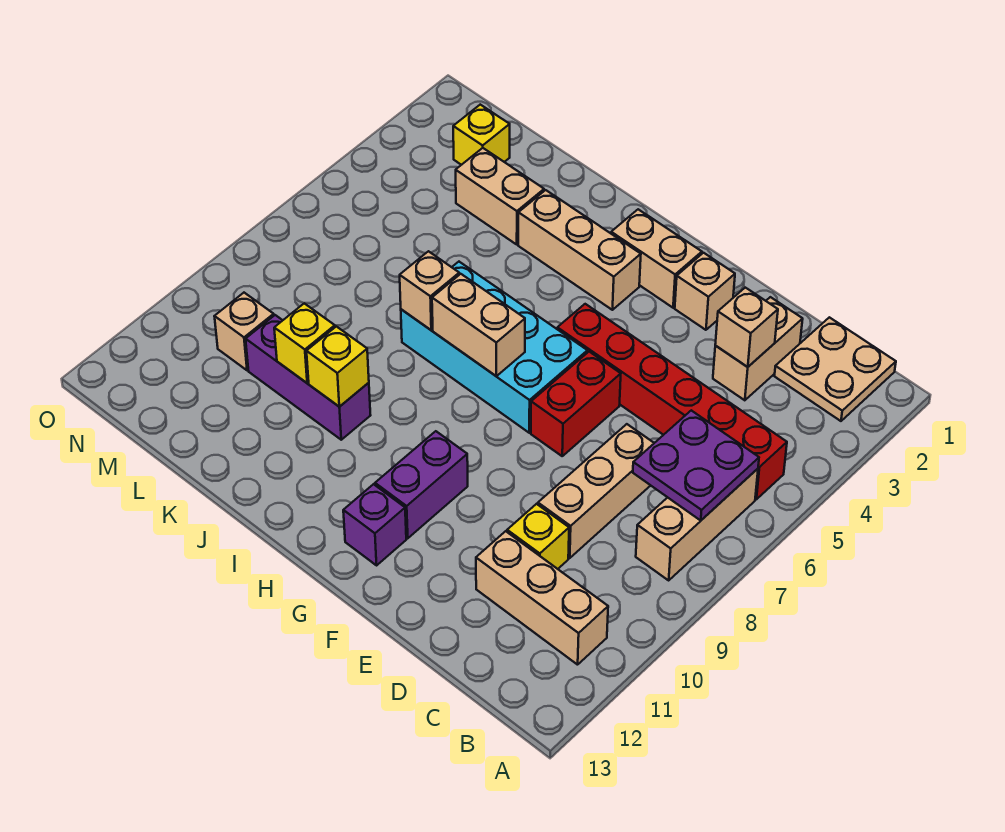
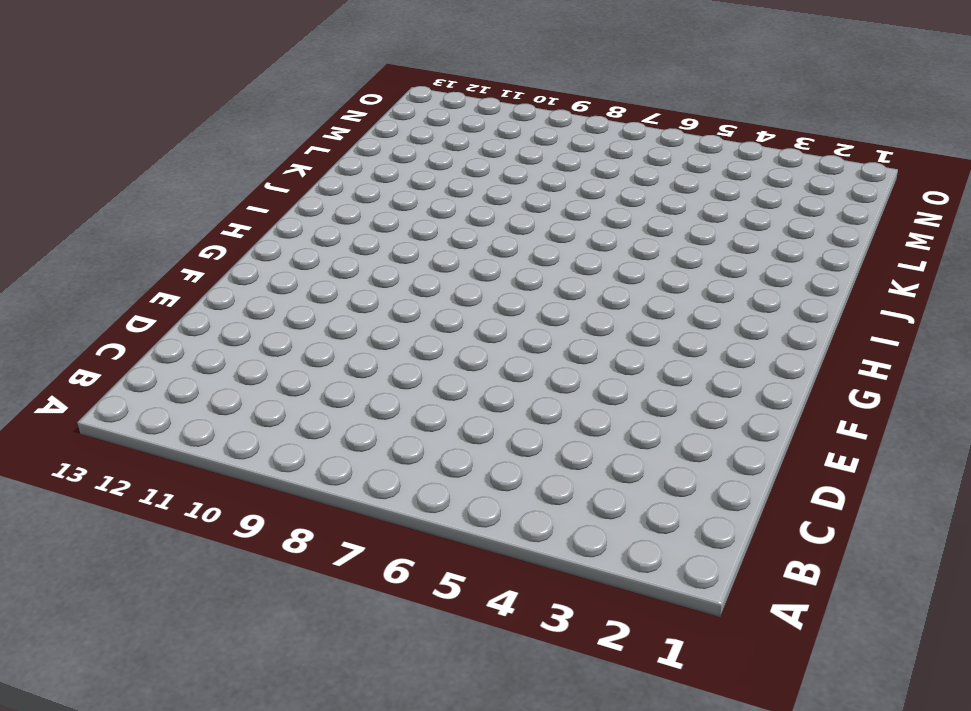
none -> tan 2x2 plate [775,317,896,421]
none -> red 1x6 brick [557,304,787,499]
none -> tan 1x3 brick [636,469,758,580]

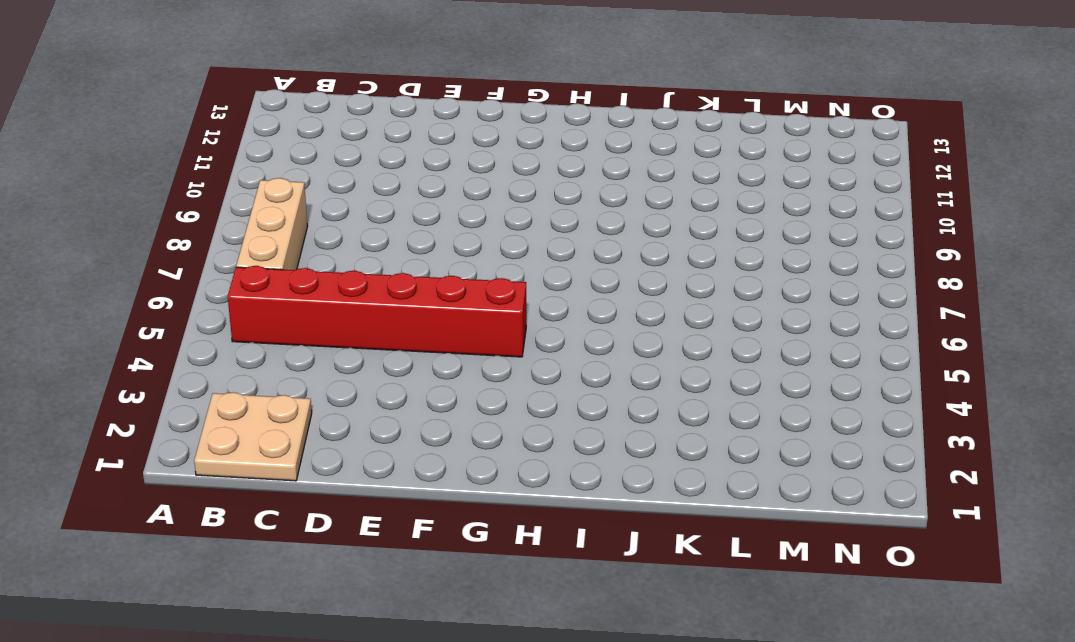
none -> tan 1x3 brick [476,531,608,665]
none -> tan 1x2 brick [713,297,803,400]
none -> tan 1x3 brick [538,424,654,558]

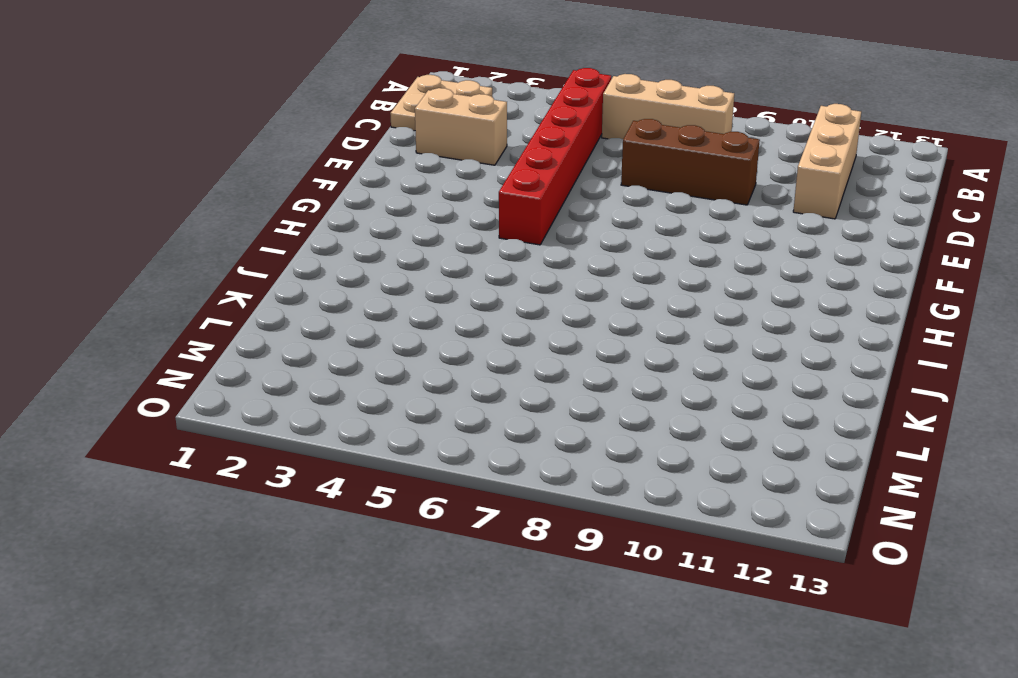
brown 1x3 brick [621,119,760,205] -> tan 1x3 brick [538,424,654,558]
none -> yellow 1x1 brick [507,504,569,569]
none -> tan 1x1 brick [675,253,735,330]
none -> red 1x2 brick [531,352,621,456]

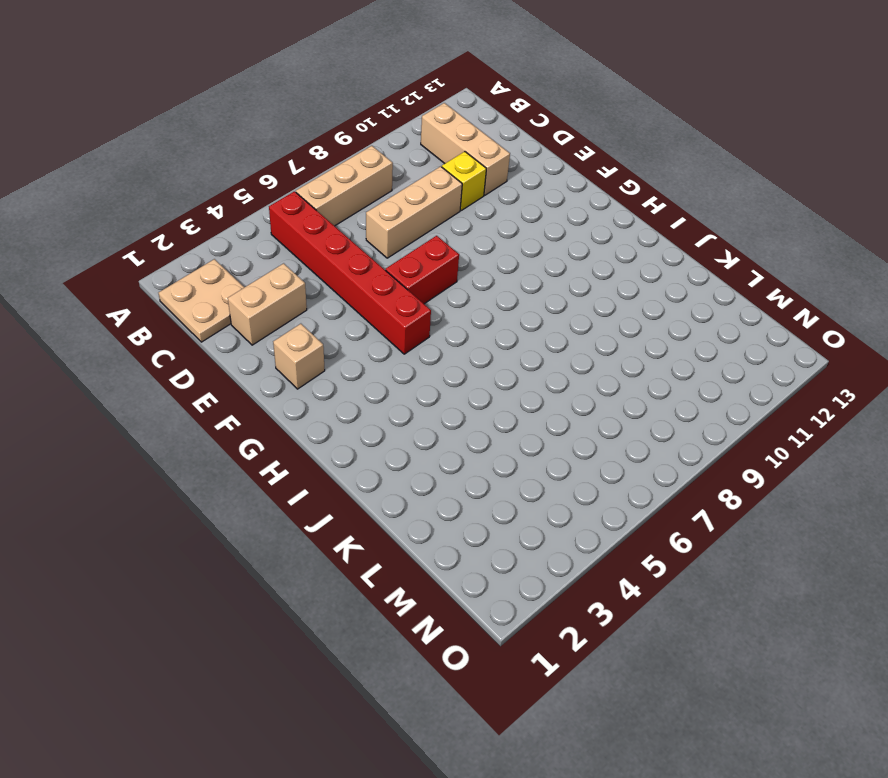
none -> tan 1x2 brick [611,209,702,308]
none -> cyan 2x4 brick [401,262,587,433]
none -> purple 1x2 brick [375,431,468,538]

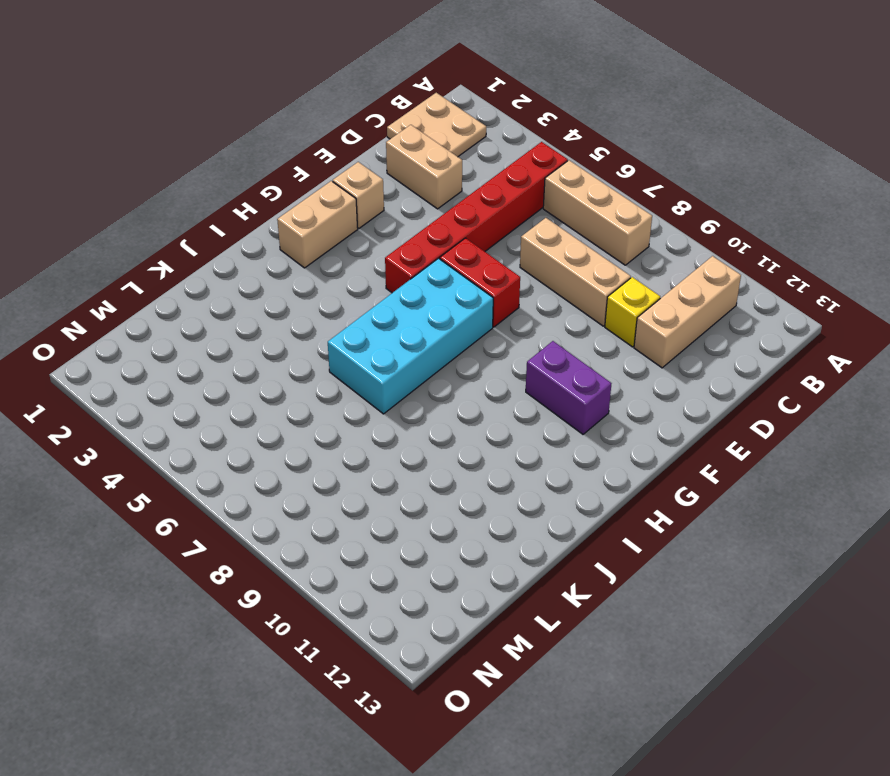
none -> purple 1x1 brick [343,484,406,565]
none -> tan 1x3 brick [518,190,641,310]
none -> purple 1x3 brick [246,315,371,440]

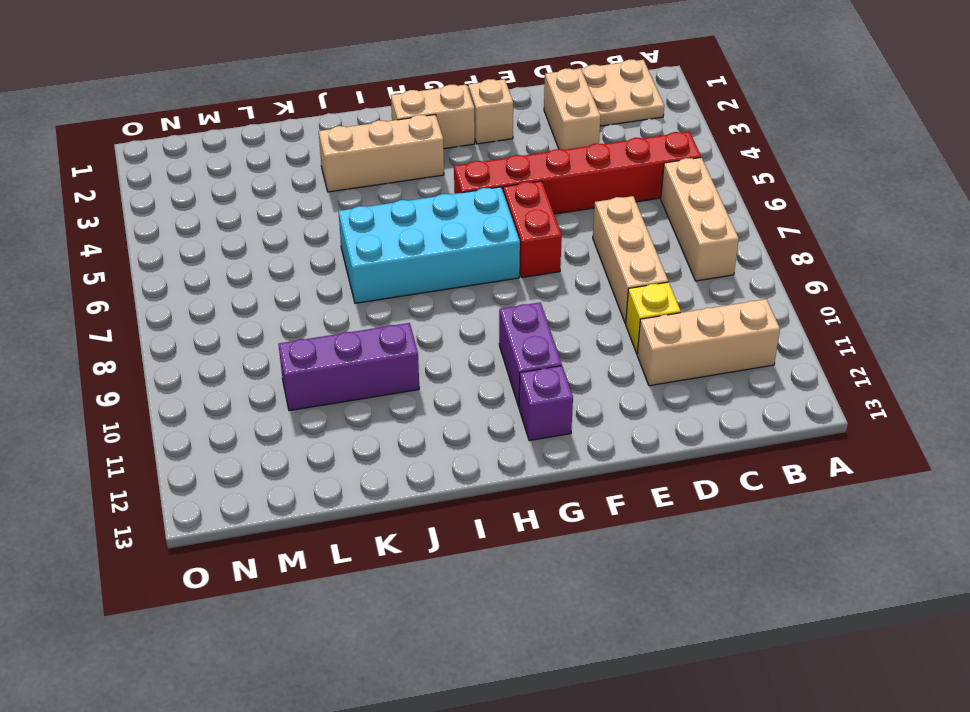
none -> tan 1x2 brick [456,148,544,244]
none -> yellow 1x1 brick [453,105,510,165]
none -> tan 1x1 brick [214,293,274,370]

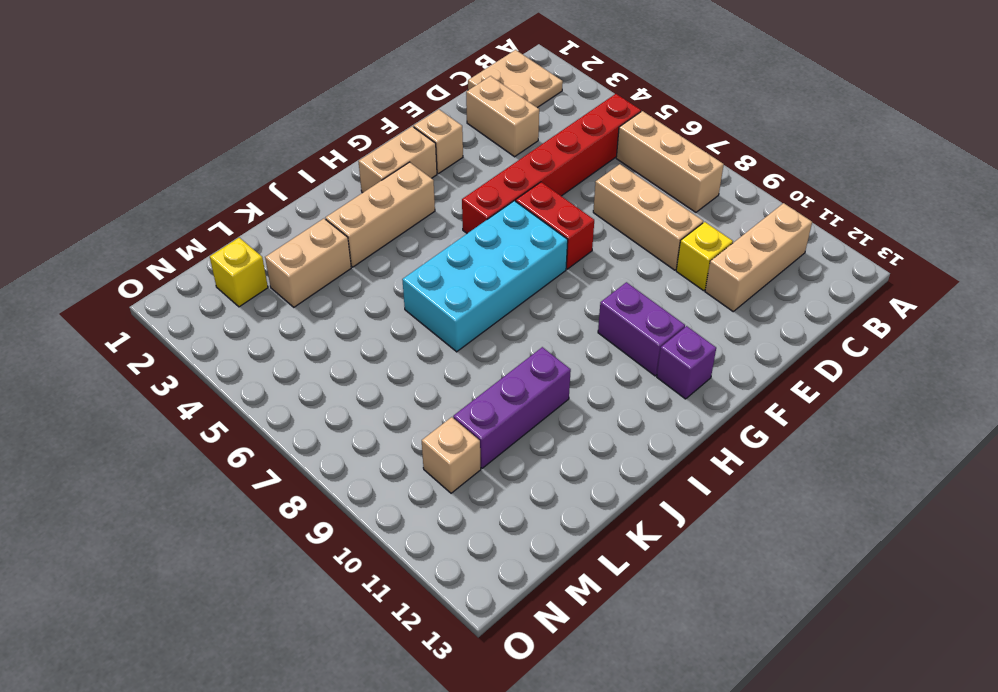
none -> purple 2x2 plate [633,410,759,520]
none -> tan 1x1 brick [715,288,778,367]
none -> tan 1x2 brick [432,274,525,376]

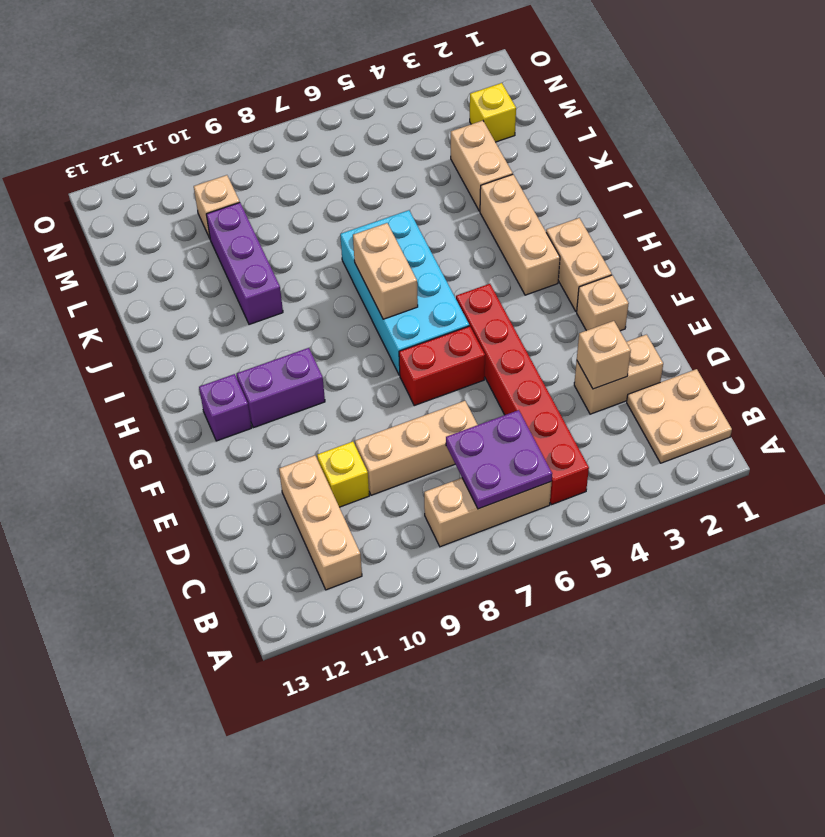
none -> tan 1x1 brick [400,251,459,330]
none -> yellow 1x1 brick [306,326,369,406]
none -> yellow 1x1 brick [274,303,335,383]

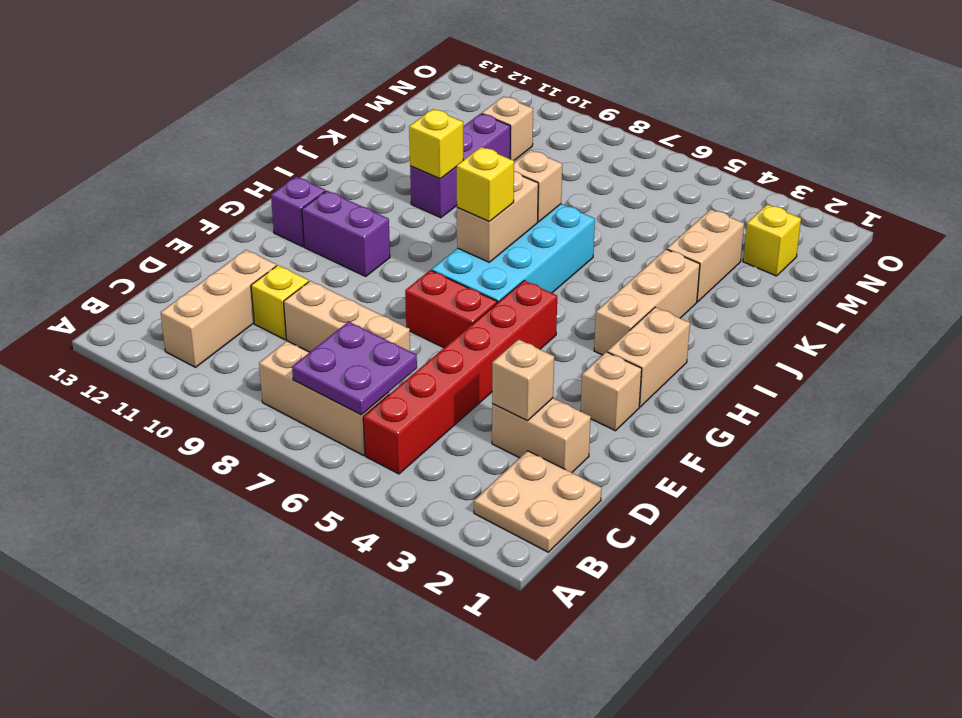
yellow 1x1 brick [457,147,514,221] -> yellow 1x1 brick moved to [274,303,335,383]

